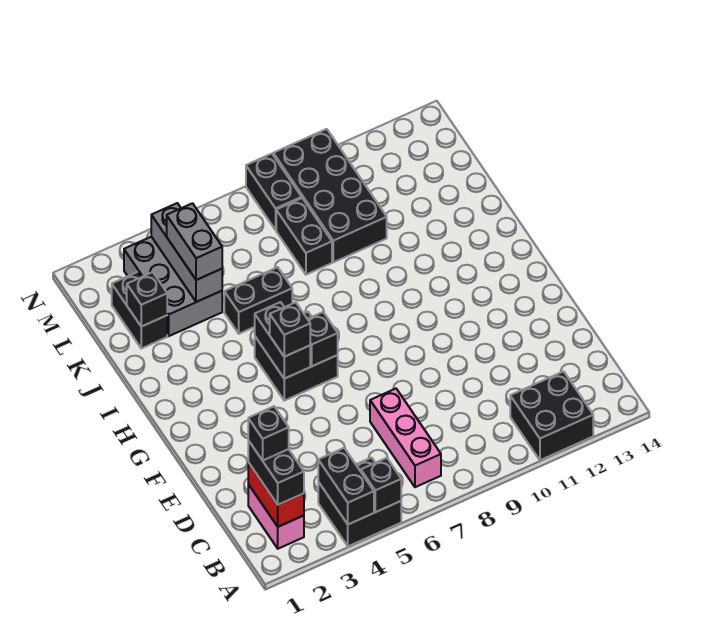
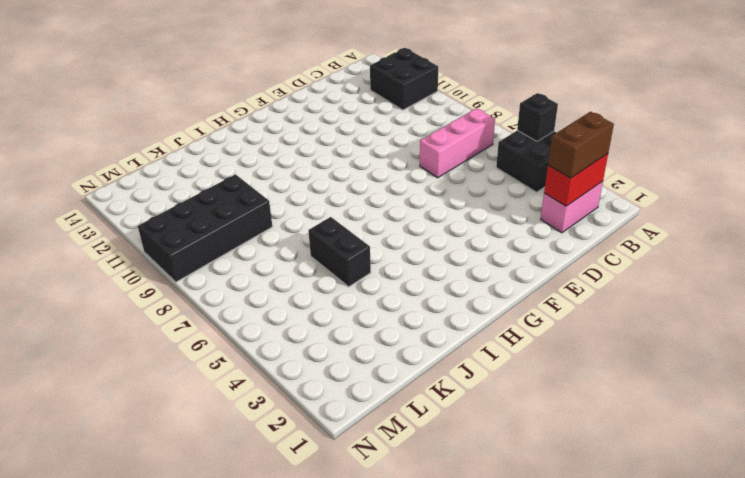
brown 1x2 brick [548,112,614,178] -> black 1x2 brick [248,440,304,505]
none -> black 2x2 brick [255,312,338,401]
none -> black 1x2 brick [112,272,167,348]
none -> grey 2x3 brick [124,237,222,336]

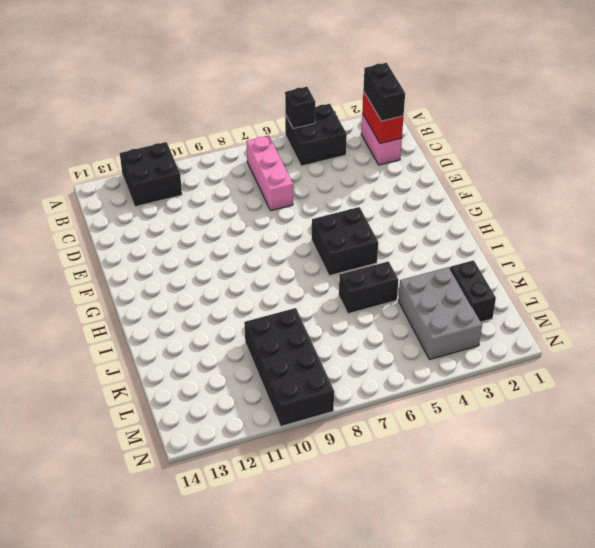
none -> black 1x2 brick [276,198,332,275]
none -> black 1x2 brick [246,154,302,230]
none -> black 1x2 brick [318,448,374,524]

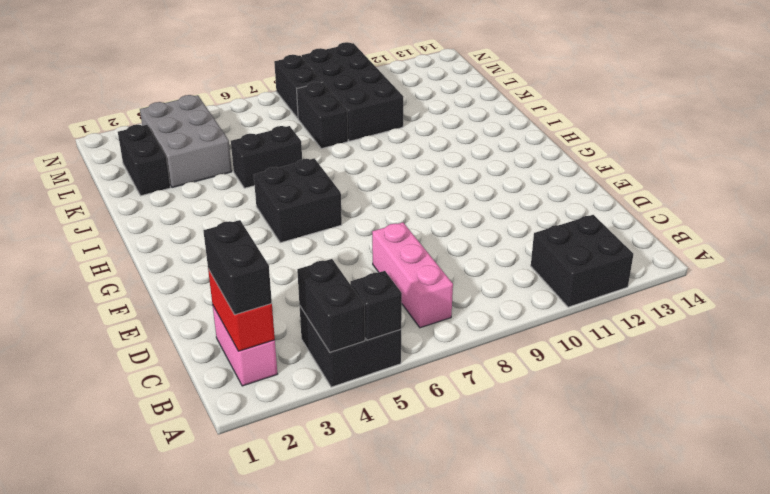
none -> black 1x2 brick [255,302,310,379]
none -> black 1x1 brick [308,312,338,366]
none -> black 1x1 brick [127,272,167,327]

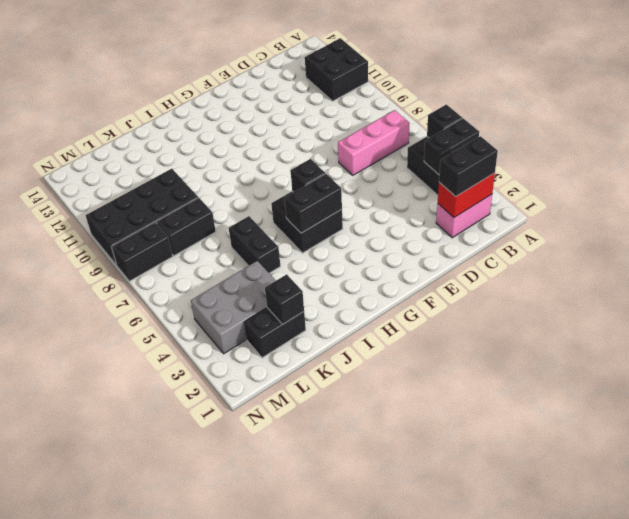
none -> grey 1x3 brick [151,203,222,302]
none -> black 1x1 brick [270,302,310,357]
none -> grey 1x2 brick [167,203,222,280]

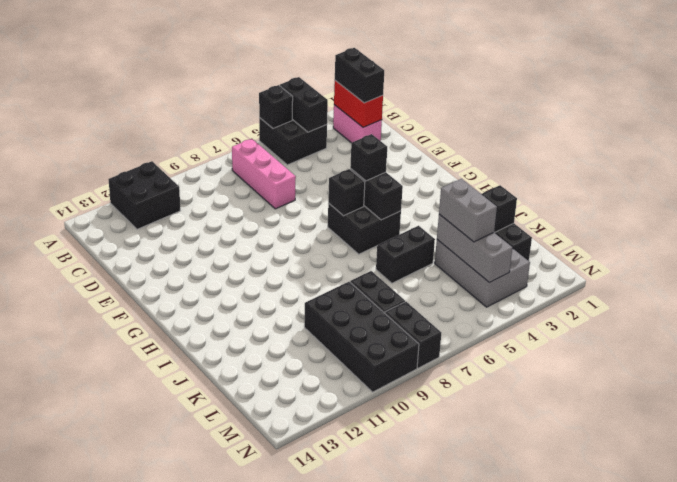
none -> black 1x1 brick [248,406,289,460]

